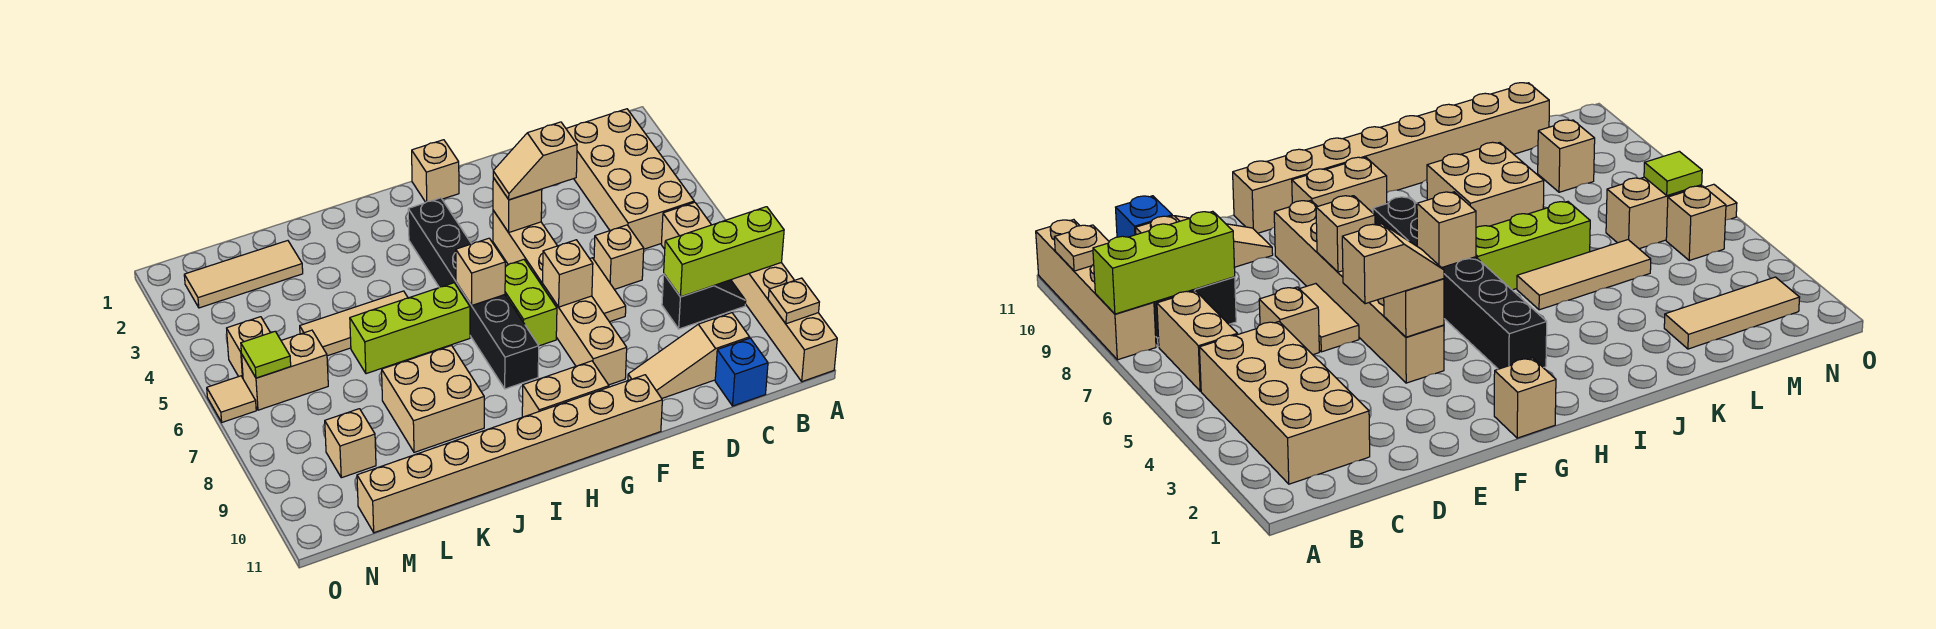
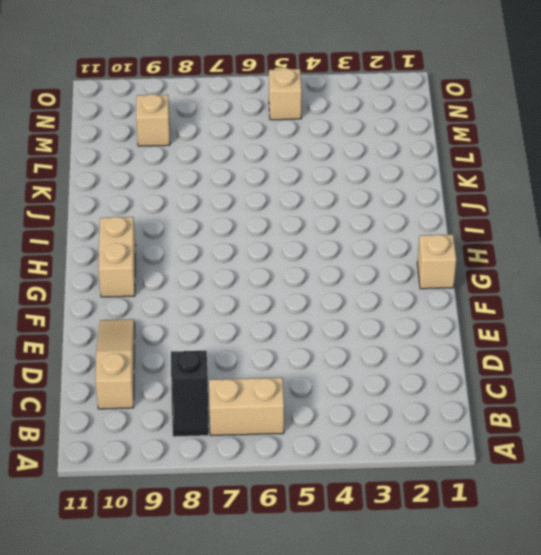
none -> tan 1x4 brick [731,263,837,382]
none -> tan 2x4 brick [566,109,694,249]
none -> blue 1x1 brick [715,338,768,406]

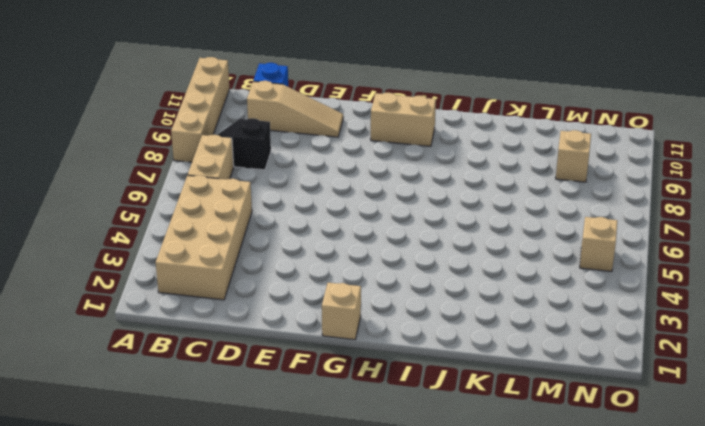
none -> tan 1x1 brick [594,225,644,289]
none -> tan 1x2 tile [590,258,626,322]
none -> tan 1x6 brick [493,210,627,385]

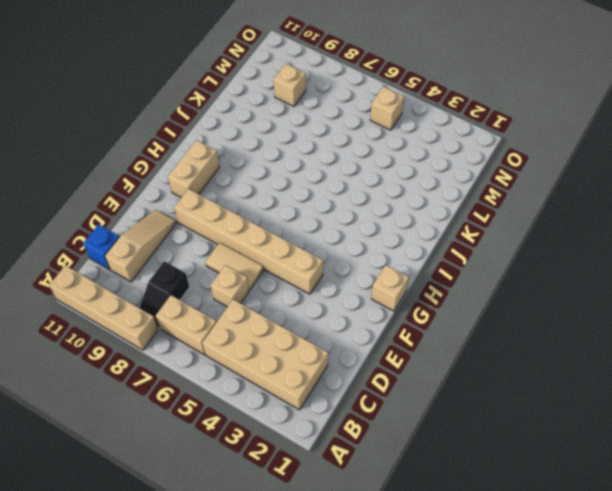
none -> tan 1x8 brick [357,375,662,533]
none -> lime 1x2 brick [505,260,557,346]
none -> black 1x6 brick [408,198,539,389]

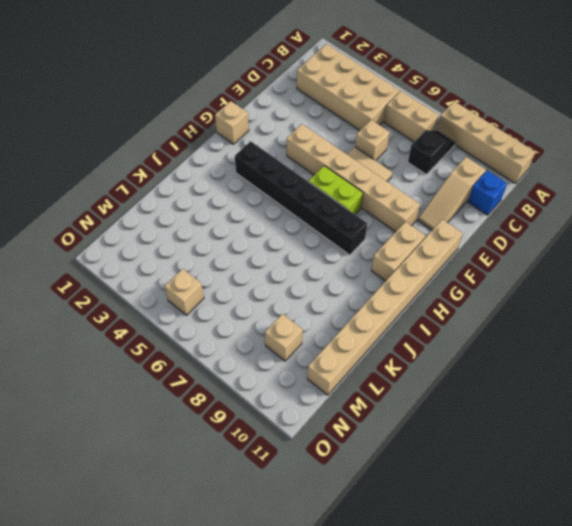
none -> lime 1x3 brick [350,283,470,374]
none -> tan 1x3 tile [300,291,408,356]
none -> tan 2x2 brick [382,346,484,452]

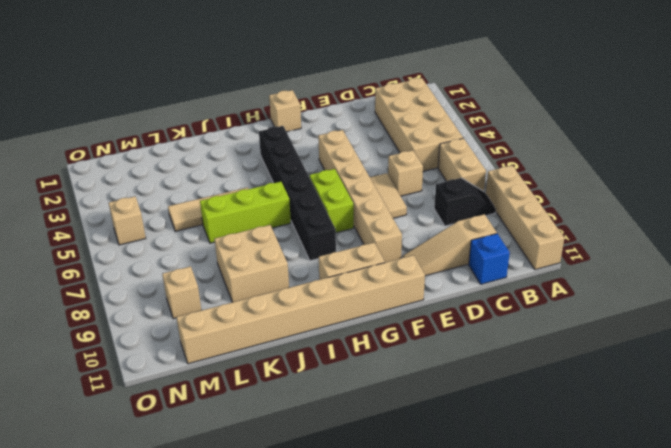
none -> tan 1x3 tile [184,241,303,308]
none -> tan 1x2 brick [242,330,328,410]
none -> tan 1x1 tile [207,376,256,422]

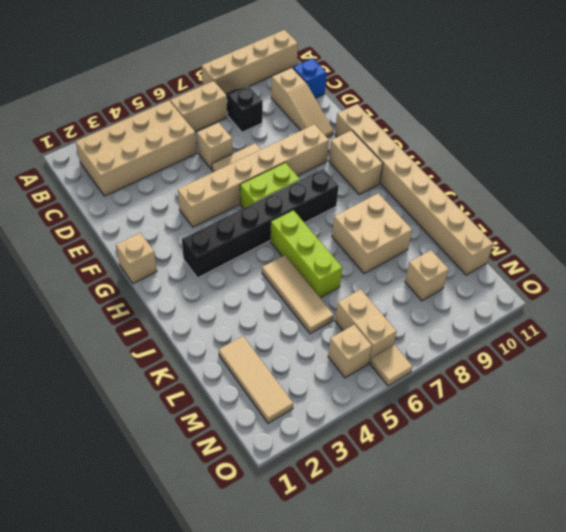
none -> lime 1x3 brick [664,207,784,297]
none -> tan 1x1 plate [768,278,819,324]
none -> tan 1x1 brick [493,178,542,232]

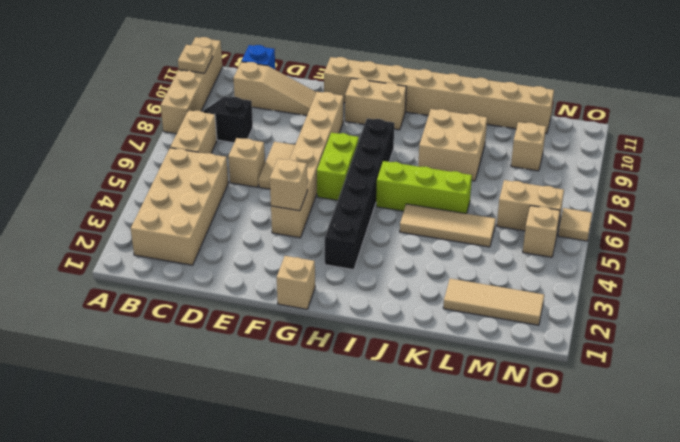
none -> lime 1x3 brick [664,207,784,297]
none -> tan 1x1 brick [543,240,593,307]
none -> tan 1x1 brick [456,238,505,305]

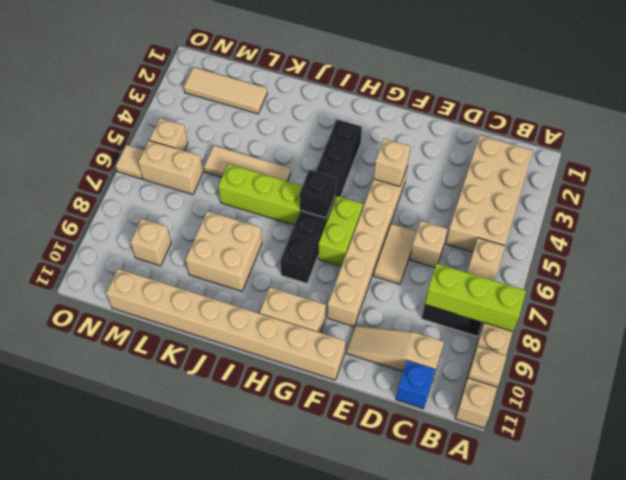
black 1x1 brick [300,170,336,218] -> tan 1x1 brick [456,238,505,305]
none -> tan 1x1 brick [412,140,459,202]
none -> tan 1x1 brick [543,240,593,307]
none -> lime 1x1 tile [241,331,291,378]

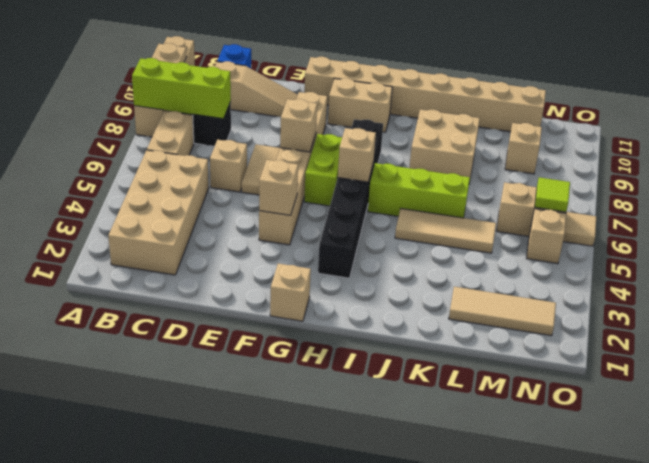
none -> tan 1x2 slope [493,122,577,200]

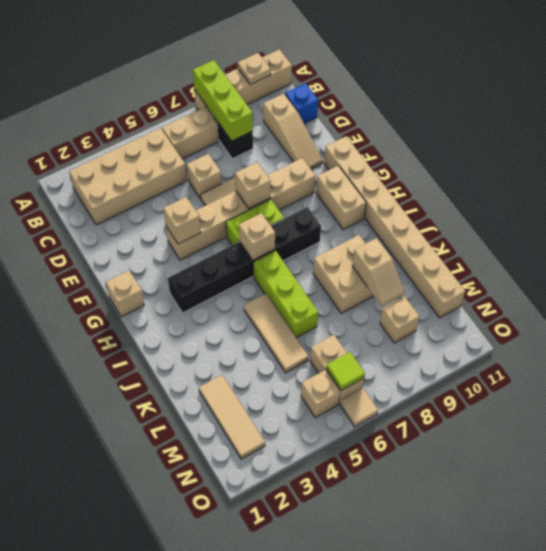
tan 1x2 slope [352,238,404,307] -> tan 1x2 slope moved to [493,122,577,200]

